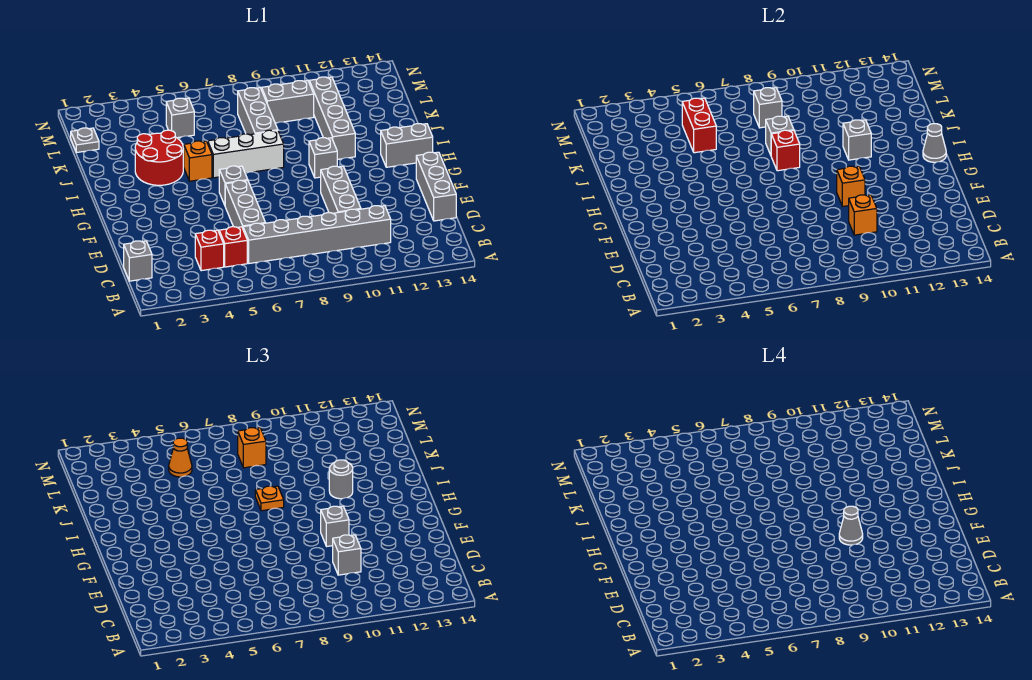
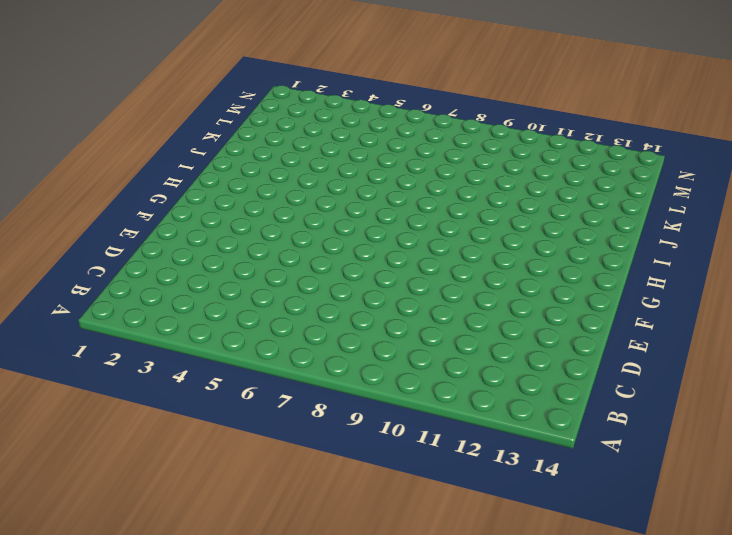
none -> grey 1x1 brick [124,241,152,281]
none -> red 1x1 brick [195,230,224,271]
none -> red 1x1 brick [219,227,247,267]
none -> grey 1x6 brick [243,206,391,263]

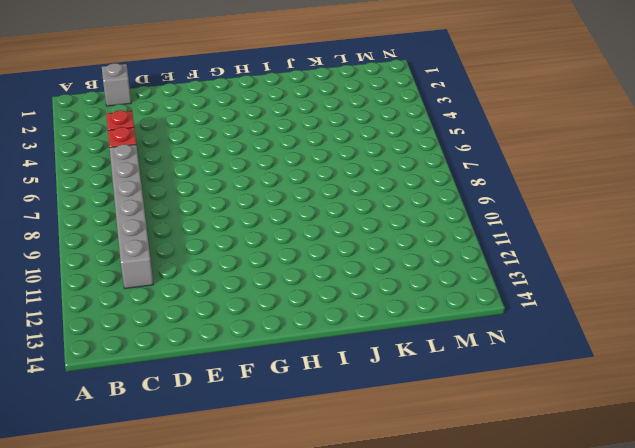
none -> grey 1x3 brick [225,180,265,228]
none -> grey 1x3 brick [321,166,361,213]
none -> grey 1x3 brick [416,152,456,221]
none -> grey 1x1 brick [219,166,248,205]

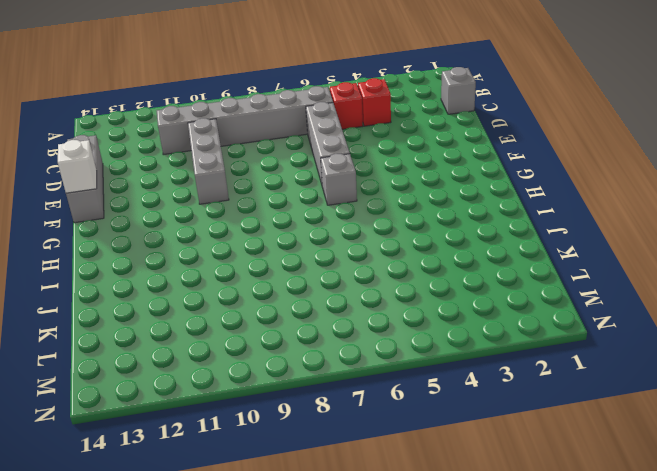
white 1x1 brick [58,140,97,193] -> none
none -> grey 1x1 brick [309,138,337,178]
none -> grey 1x2 brick [381,124,433,167]
none -> red 2x2 round brick [135,130,183,185]
none -> orange 1x1 brick [183,141,212,181]

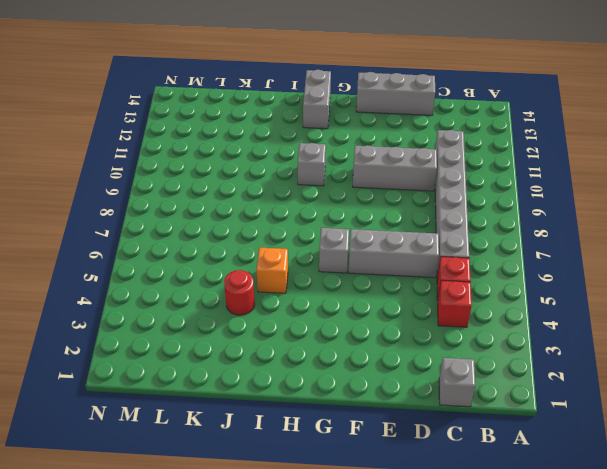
red 1x1 round brick [224,270,255,315] -> red 2x2 round brick [135,130,183,185]
none -> white 1x3 brick [208,130,284,178]
none -> grey 1x4 brick [309,77,355,159]
none -> grey 1x3 brick [238,88,278,135]
none -> grey 1x1 plate [71,128,99,153]

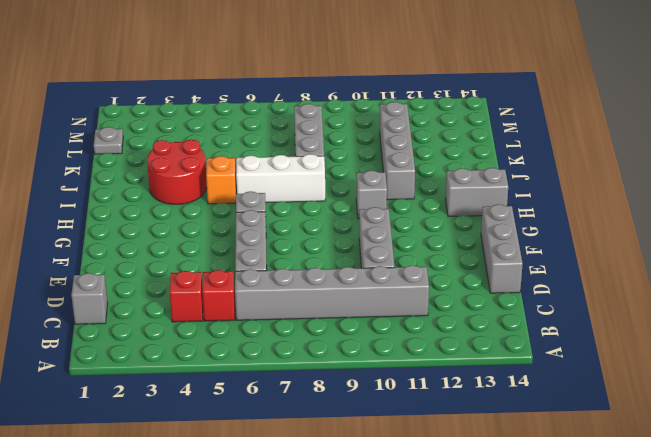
none -> grey 1x1 brick [166,98,194,138]
none -> grey 1x2 brick [262,81,314,123]
none -> orange 1x1 brick [849,195,877,235]
none -> orange 1x1 brick [837,166,865,206]

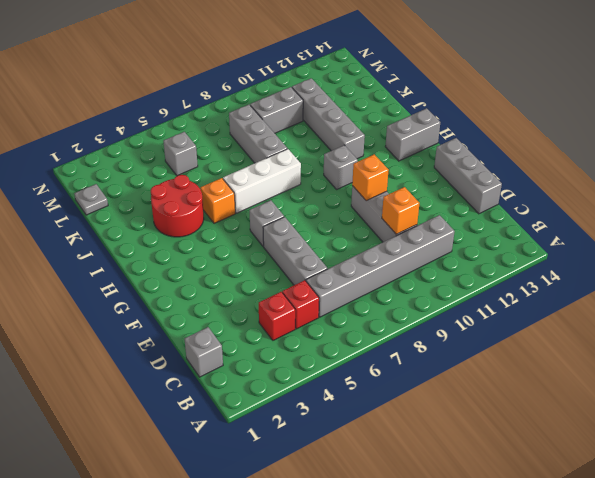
none -> grey 1x1 cone [923,124,946,162]
none -> red 1x1 brick [771,130,800,171]
none -> grey 1x1 brick [843,120,871,160]
none -> grey 1x1 brick [766,116,794,155]

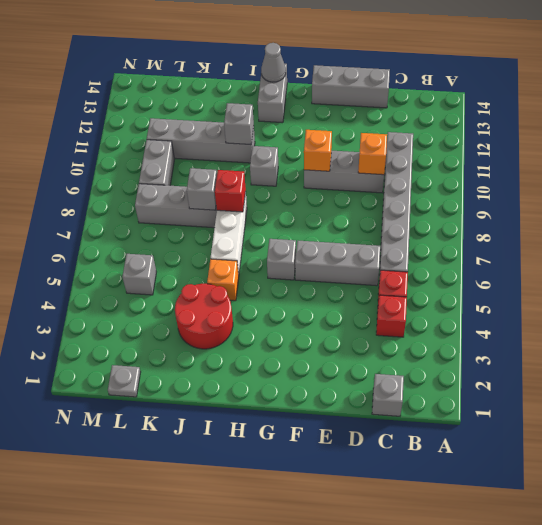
none -> red 1x2 brick [682,98,716,153]
none -> grey 1x1 brick [754,88,782,128]
none -> grey 1x1 brick [333,535,361,575]
none -> grey 1x1 brick [321,506,349,546]

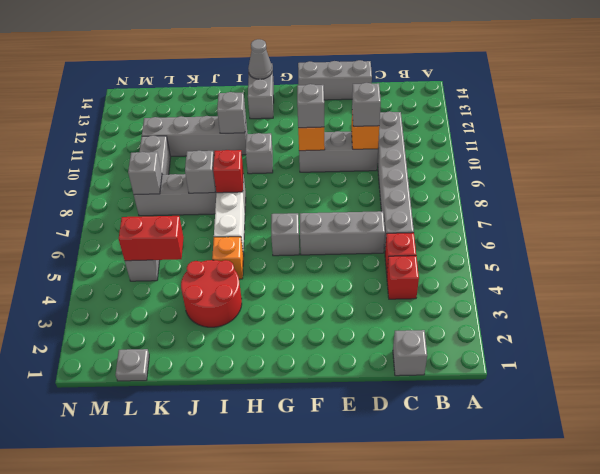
none -> orange 1x1 plate [255,486,284,511]
none -> grey 1x1 round brick [329,460,353,499]
none -> orange 1x1 cone [169,438,192,477]
none -> orange 1x1 brick [238,428,266,468]

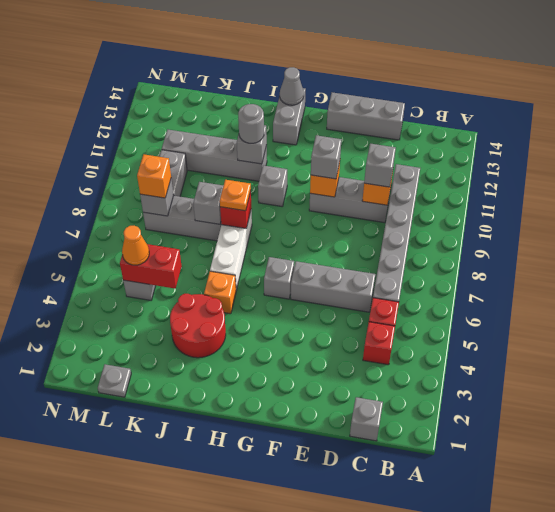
none -> grey 1x1 cone [839,506,863,545]

